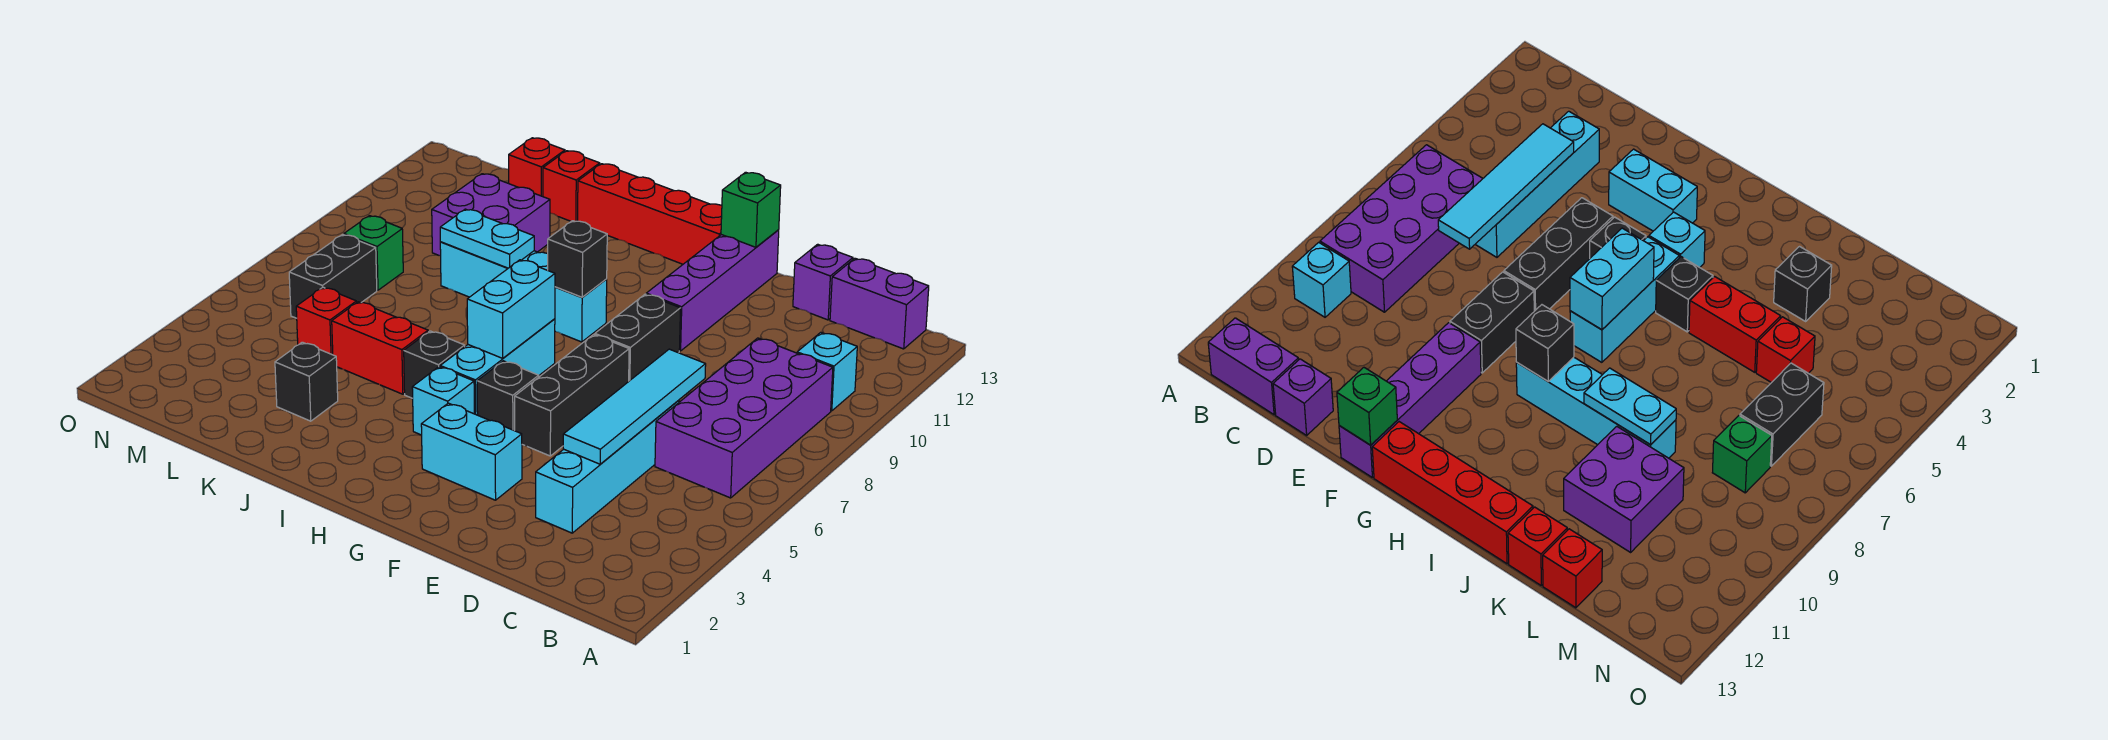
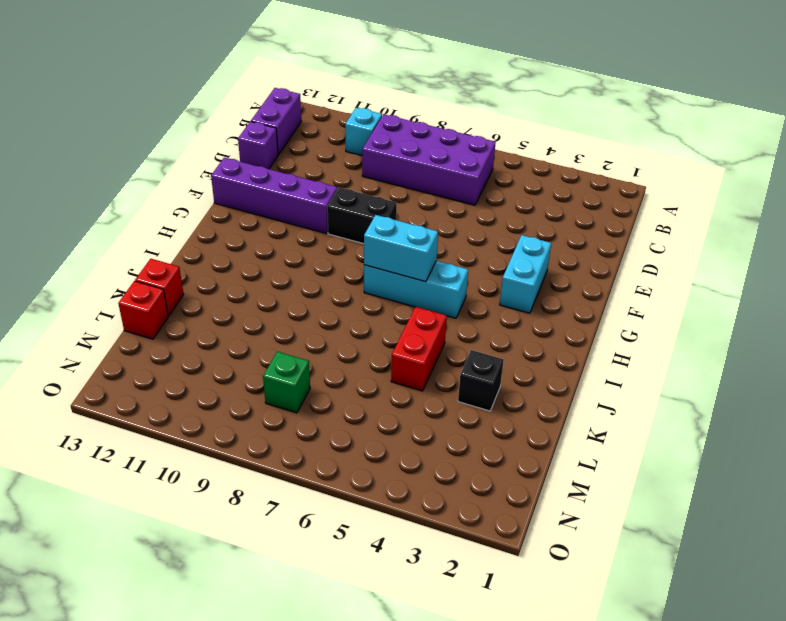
none -> cyan 1x4 brick [536,400,679,533]
none -> black 1x3 brick [515,334,629,456]
none -> black 1x1 brick [477,361,539,431]

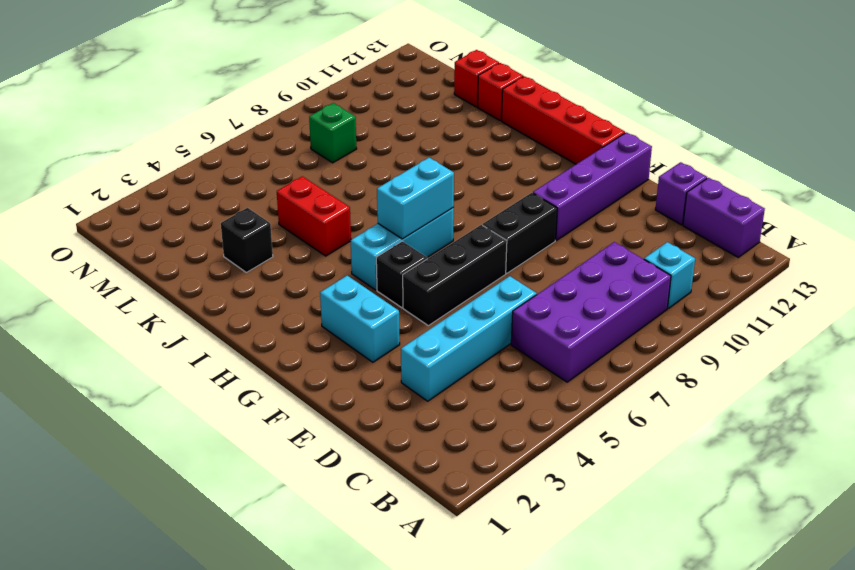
none -> cyan 1x1 brick [412,367,474,435]
none -> cyan 1x4 brick [440,242,607,342]
none -> black 1x1 brick [404,331,465,398]

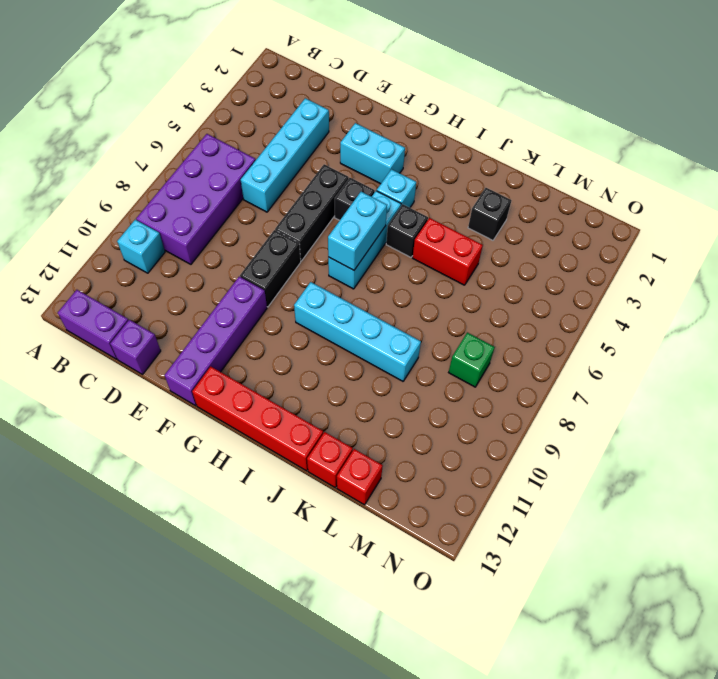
none -> purple 2x2 brick [432,174,550,256]
none -> red 1x1 brick [296,287,356,355]
none -> black 1x2 brick [289,235,377,318]

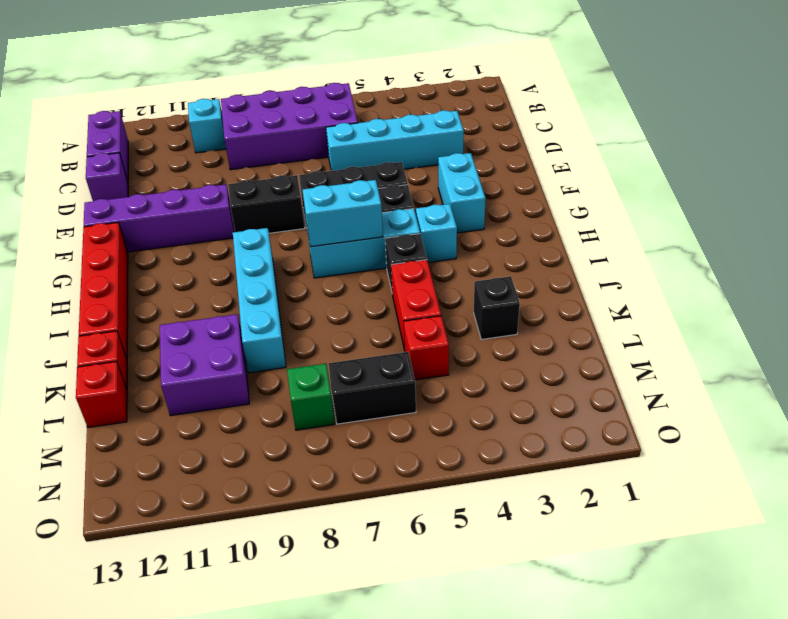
none -> cyan 1x4 tile [563,349,706,464]
none -> green 1x1 brick [721,172,781,247]
none -> black 1x1 brick [548,221,607,297]

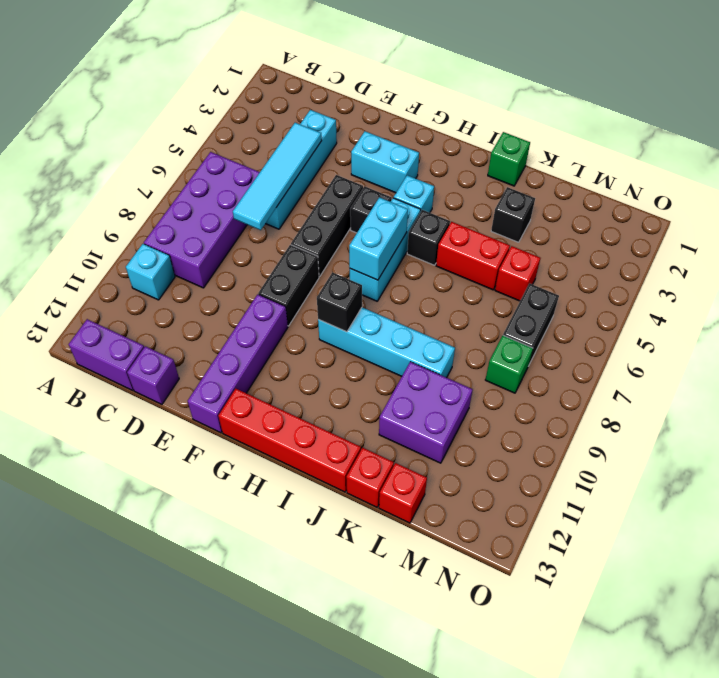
green 1x1 brick [488,132,530,186] -> green 1x1 brick moved to [721,172,781,247]
none -> cyan 1x2 plate [440,209,534,268]

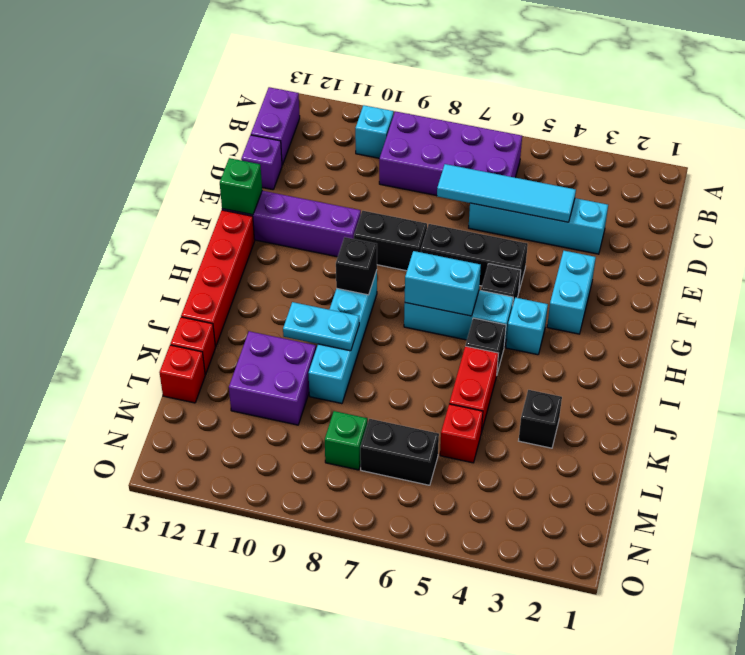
cyan 1x2 plate [283,302,359,351] -> cyan 1x2 plate turned to [440,209,534,268]

